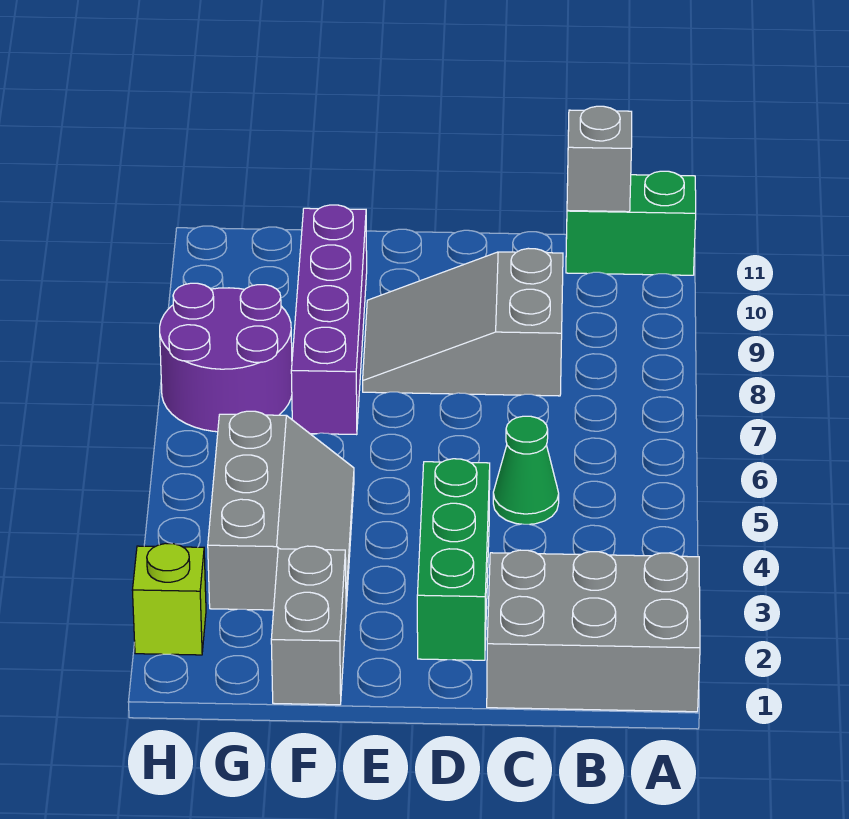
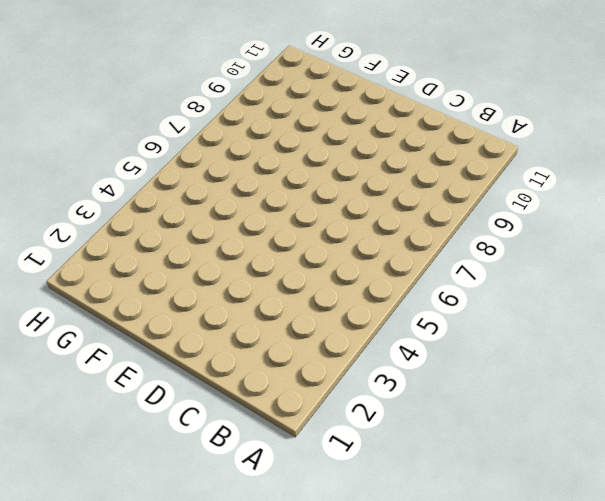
none -> grey 2x3 brick [487,550,700,712]
none -> green 1x2 brick [566,171,696,275]

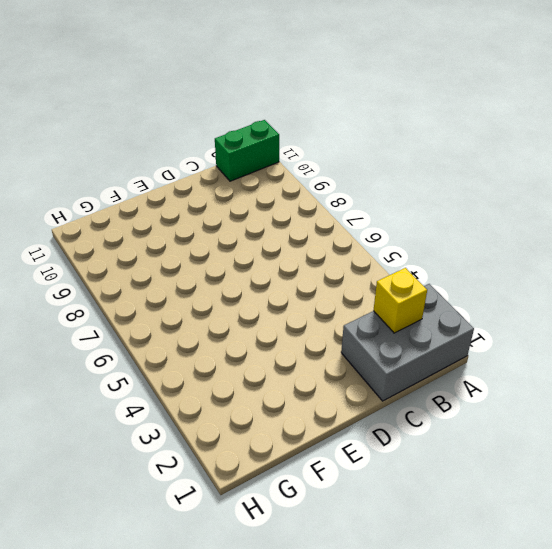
yellow 1x1 brick [373,268,427,333] -> none
none -> green 1x1 cone [493,416,559,524]
none -> grey 2x3 slope [363,248,563,396]

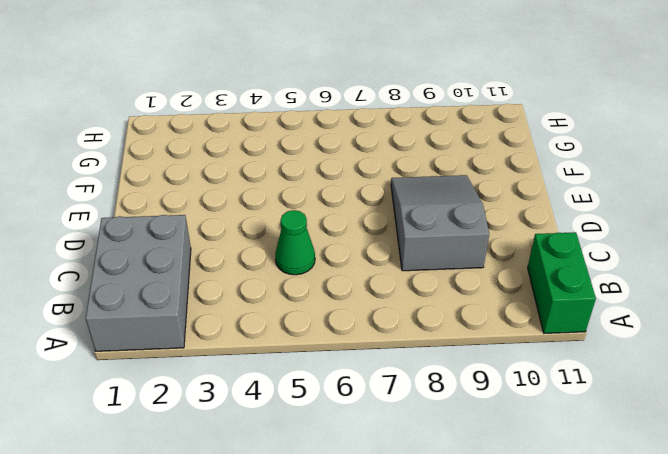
none -> green 1x3 brick [417,459,490,660]
none -> grey 1x2 brick [271,546,346,705]

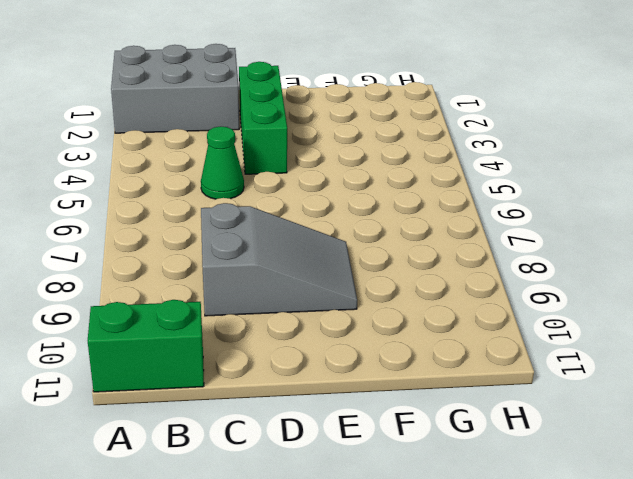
none -> grey 1x2 brick [271,546,346,705]
none -> grey 2x3 slope [208,411,354,610]

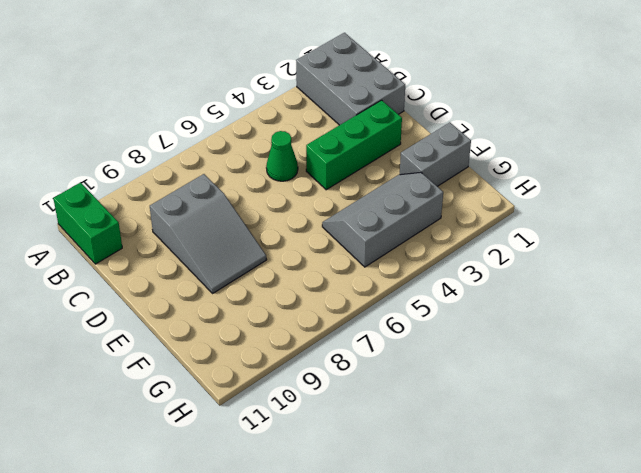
none -> purple 1x4 brick [291,205,367,435]
none -> purple 2x2 round brick [160,283,292,432]

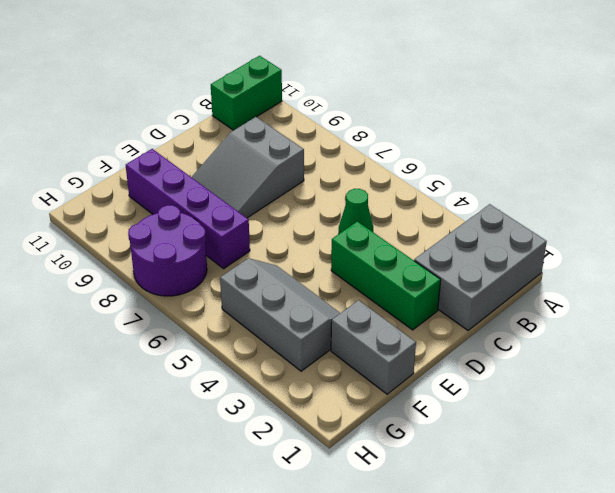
none -> lime 1x1 brick [132,544,206,655]
none -> grey 1x1 brick [567,106,632,212]

